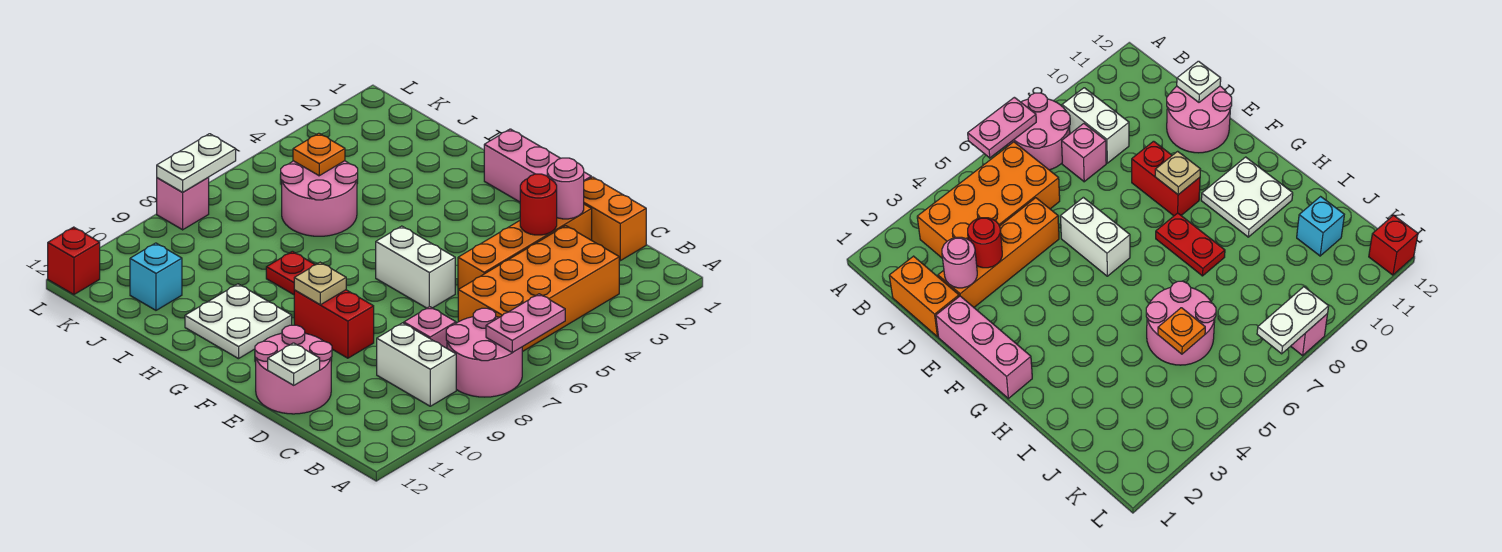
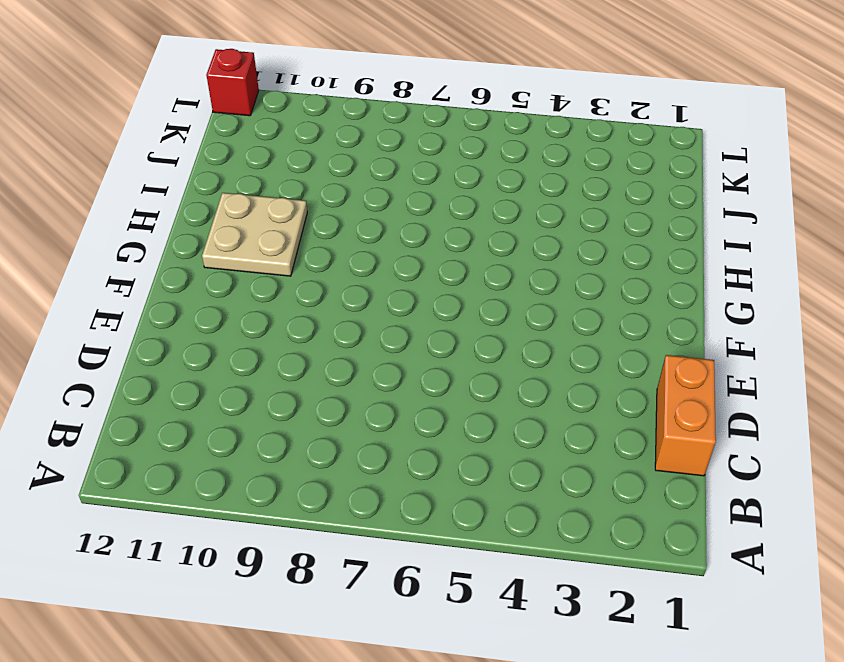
tan 2x2 plate [202,193,307,276] -> white 2x2 plate [185,284,292,359]
none -> pink 2x2 round brick [446,308,522,397]
none -> orange 2x4 brick [458,226,619,352]
none -> white 1x2 brick [377,323,456,406]

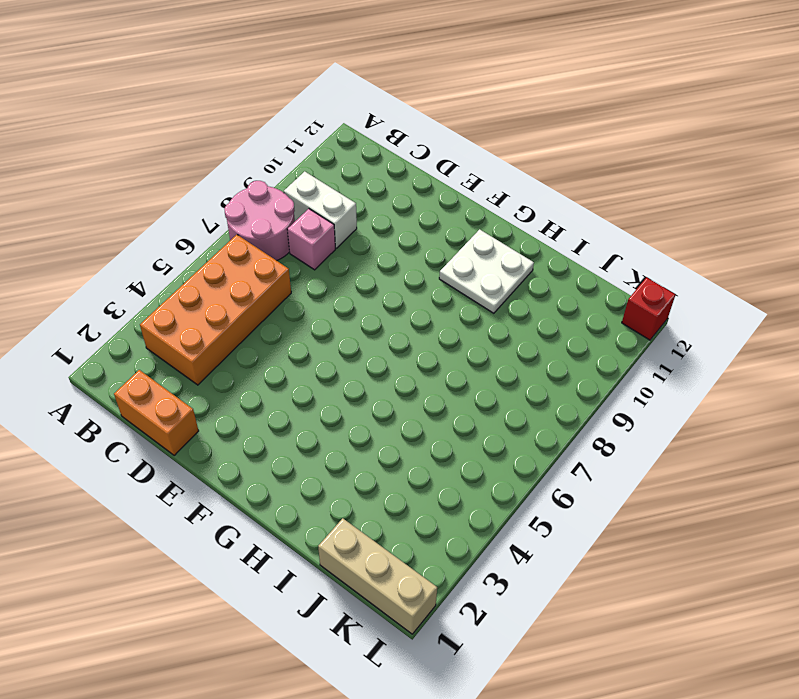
tan 1x3 brick [318,518,437,634] -> none
none -> orange 1x4 brick [458,204,592,290]
none -> pink 2x2 round brick [255,325,332,414]
none -> pink 1x3 brick [484,129,591,202]

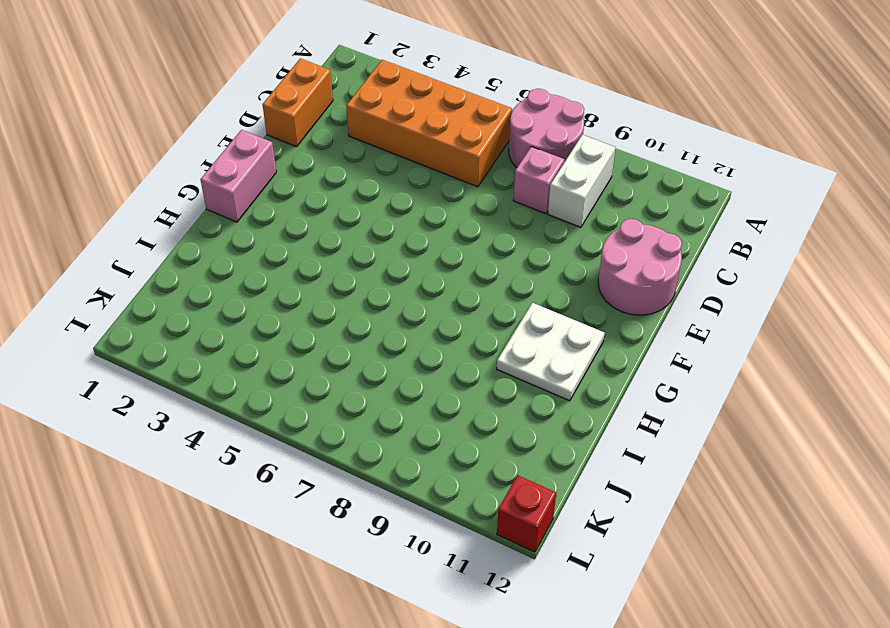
pink 1x2 brick [201,130,276,222] -> pink 1x3 brick [484,129,591,202]
none -> orange 1x4 brick [458,204,592,290]
none -> white 1x2 brick [376,226,455,308]
none -> red 1x2 brick [294,290,374,358]

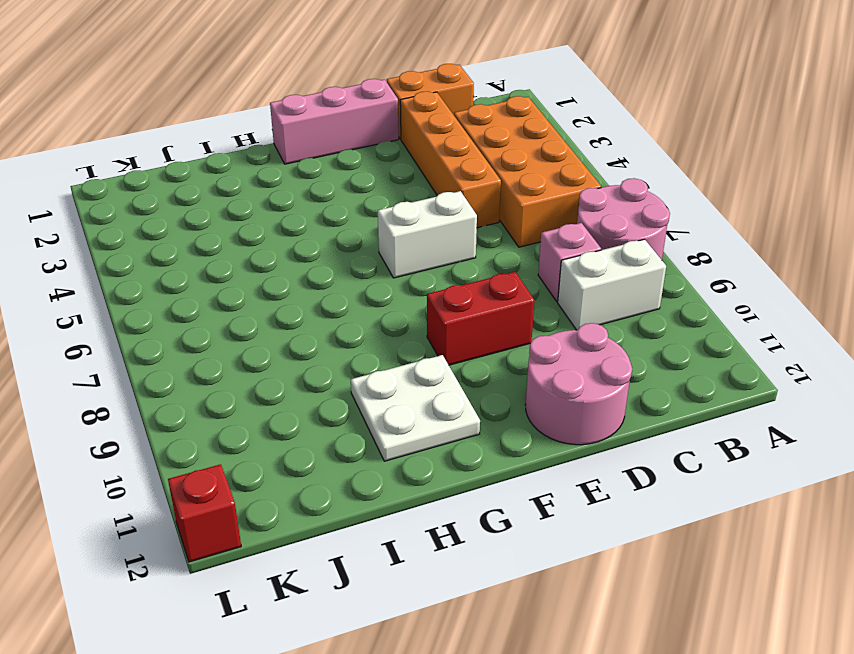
none -> red 1x2 plate [266,251,315,295]
none -> pink 2x2 round brick [280,161,358,236]
none -> cyan 1x1 brick [130,243,182,310]

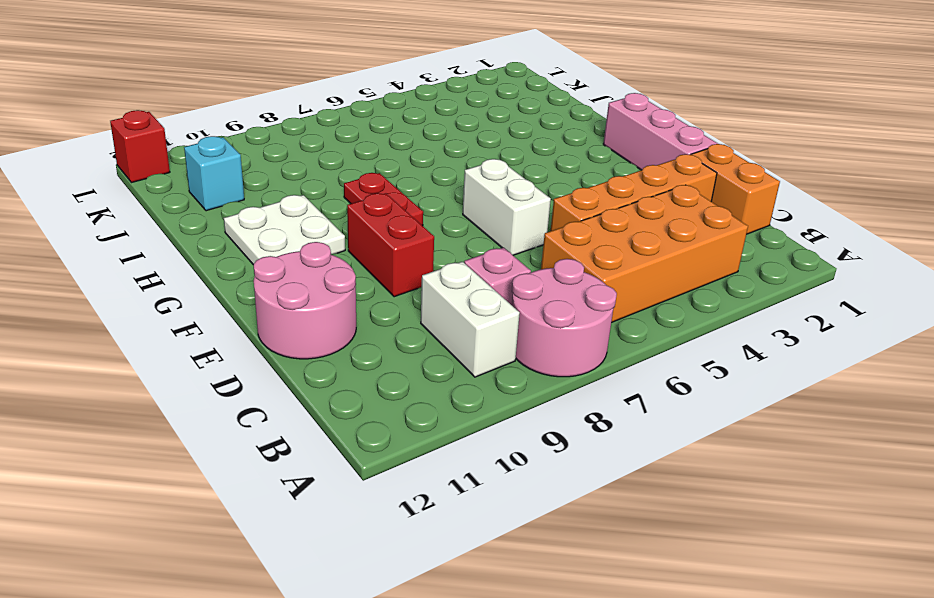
none -> pink 2x2 round brick [280,161,358,236]
none -> pink 1x1 brick [157,178,209,230]
none -> pink 1x2 plate [486,294,565,353]

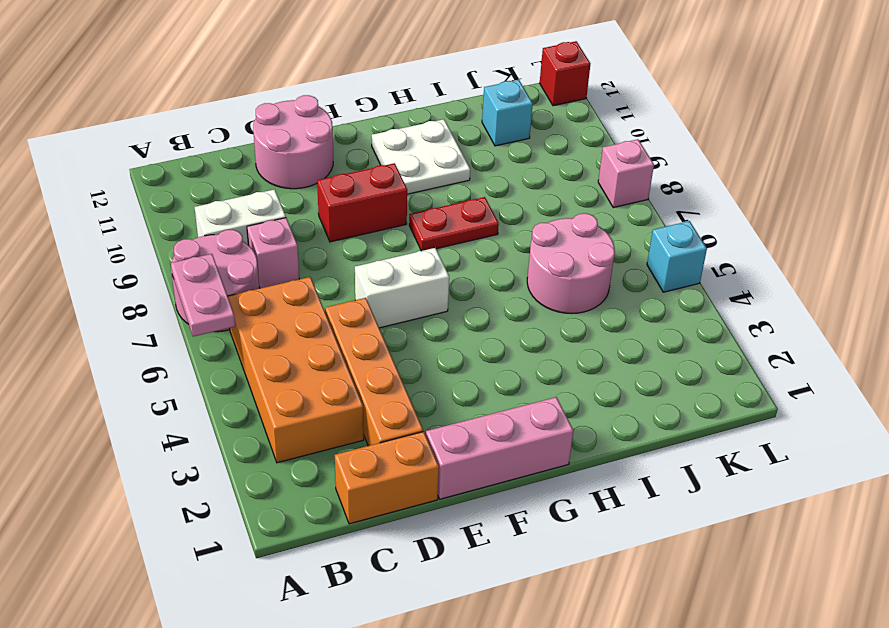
cyan 1x1 brick [647,221,707,292] -> none
none -> pink 1x1 round brick [547,158,584,219]
none -> red 1x1 round brick [520,174,557,235]
none -> white 1x1 plate [268,343,320,385]

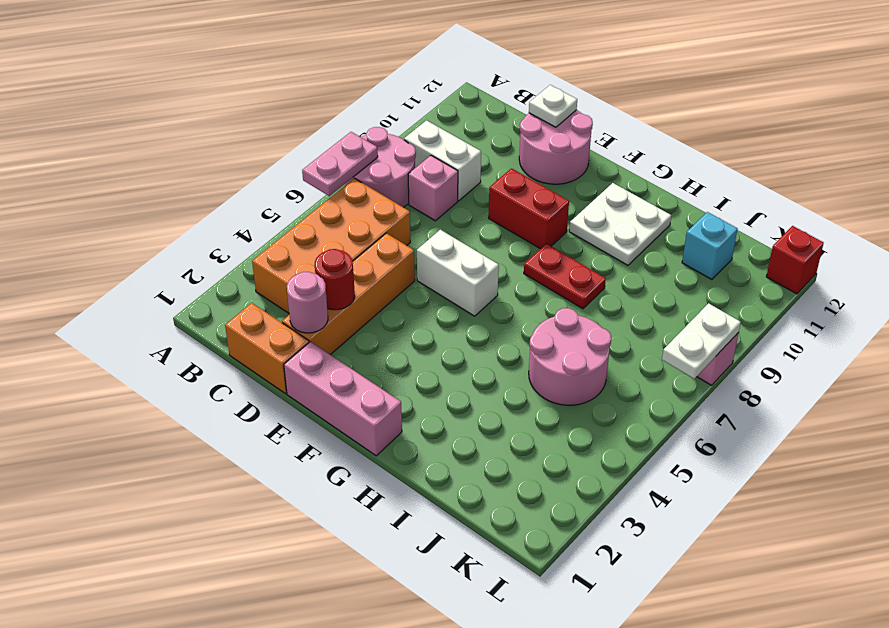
none -> tan 1x1 plate [294,262,346,305]
none -> orange 1x1 plate [293,133,345,176]

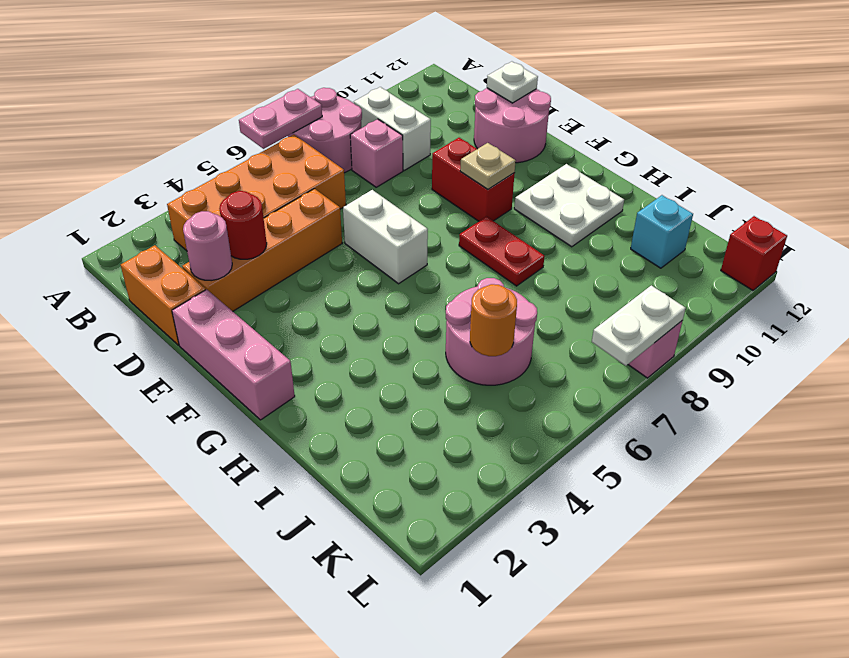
orange 1x1 round brick [470,284,517,356] -> orange 1x1 plate [293,133,345,176]

